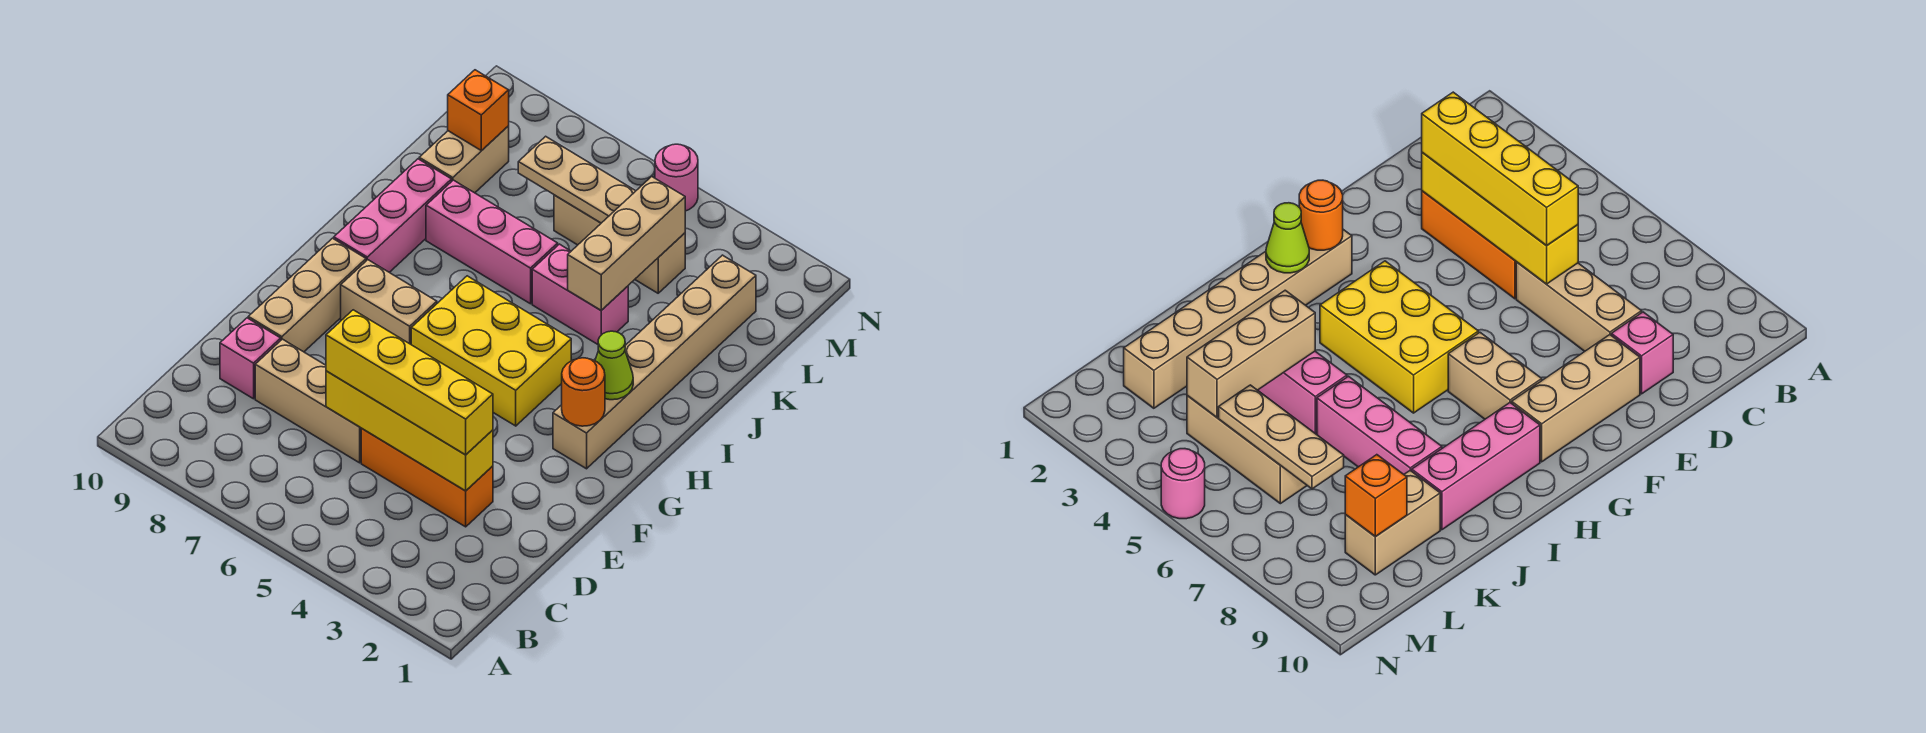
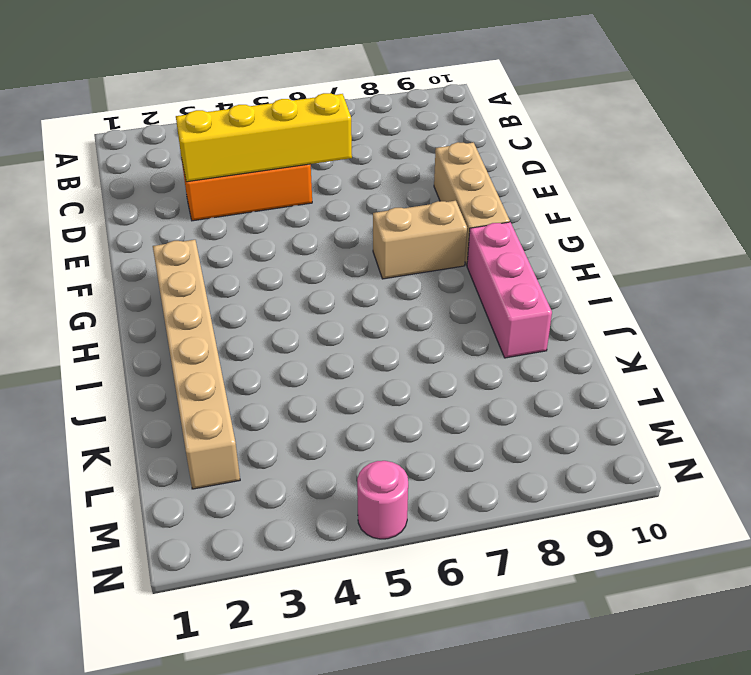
none -> tan 1x3 brick [255,339,362,463]
none -> pink 1x1 brick [220,318,281,399]
none -> yellow 2x3 brick [411,276,572,426]

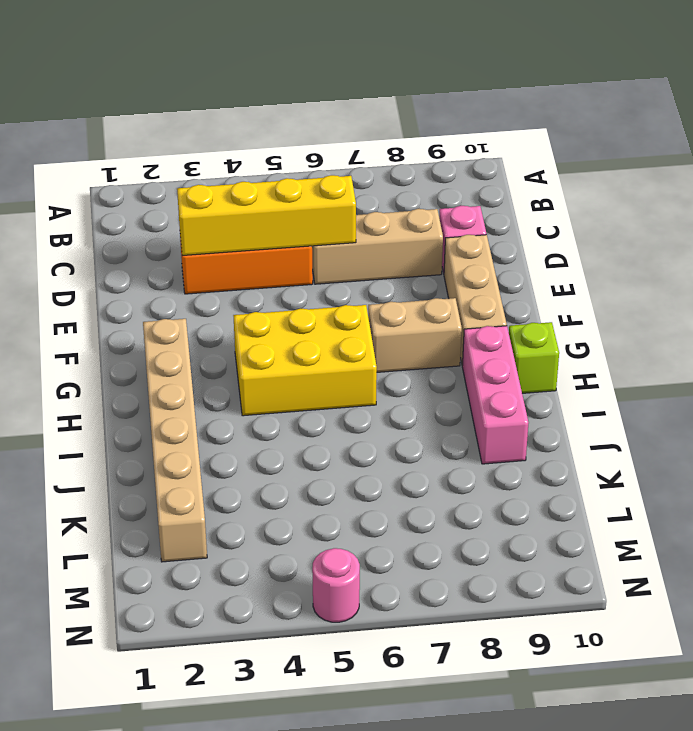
lime 1x1 brick [509,322,559,393] -> none
none -> pink 1x2 brick [532,244,628,344]
none -> pink 1x3 brick [426,180,558,304]
none -> tan 1x2 brick [419,126,509,193]

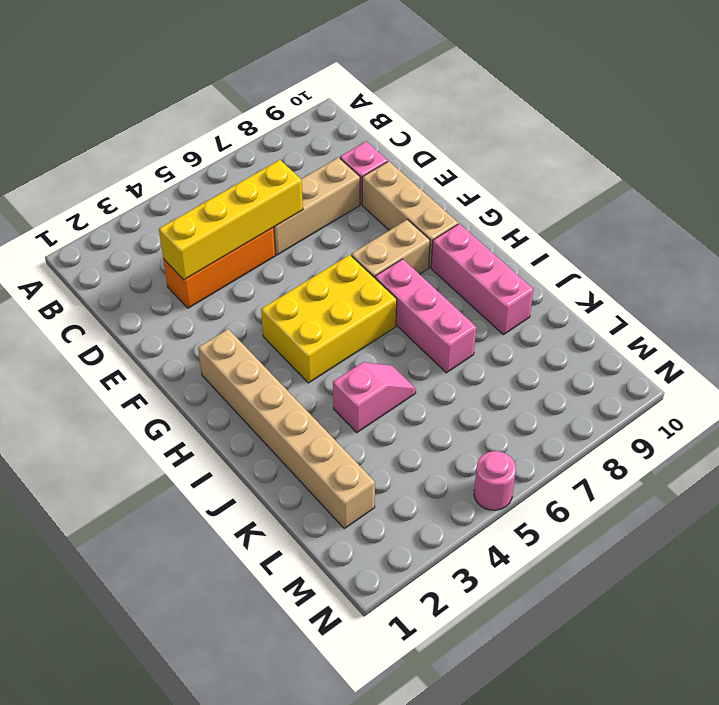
pink 1x3 brick [375,259,476,373] -> pink 1x3 brick turned to [426,180,558,304]
pink 1x2 slope [333,362,416,432] -> pink 1x2 brick [532,244,628,344]
none -> tan 1x2 brick [419,126,509,193]
none -> tan 1x3 brick [554,195,685,293]
none -> orange 1x1 round brick [562,358,605,426]

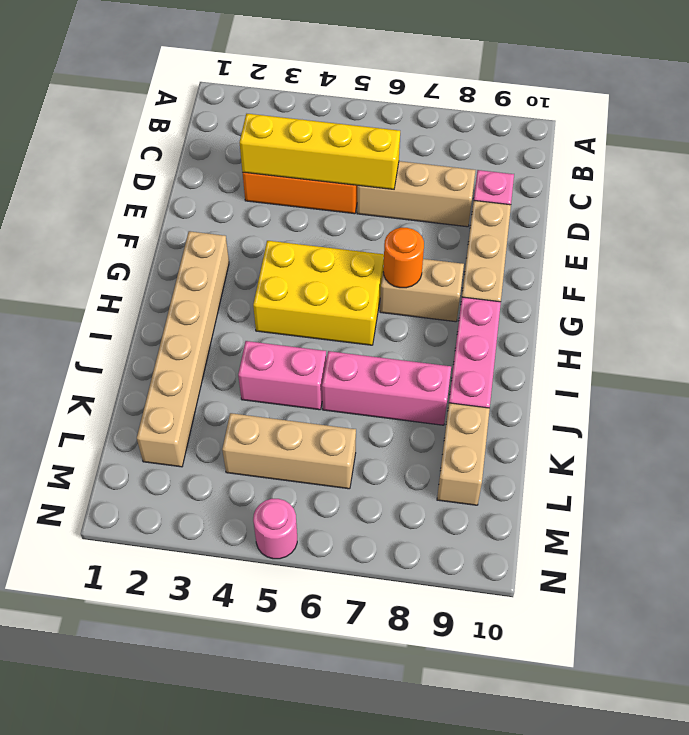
orange 1x1 round brick [383,228,424,288] -> orange 1x1 round brick moved to [562,358,605,426]
none -> lime 1x1 cone [595,331,633,400]
none -> tan 1x3 brick [568,177,685,310]
none -> tan 1x3 plate [518,136,635,223]

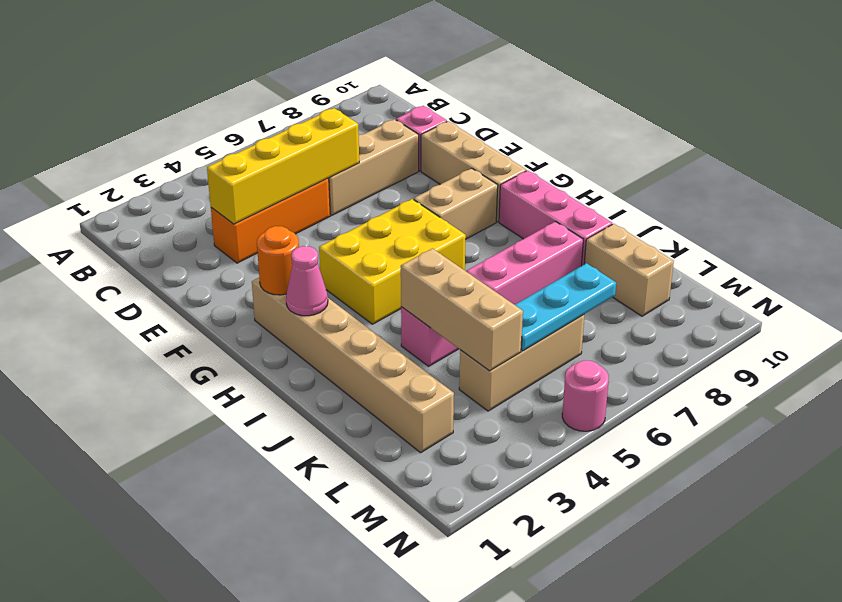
pink 1x1 cone [286,246,328,316] -> lime 1x1 cone [595,331,633,400]
cyan 1x3 plate [515,263,616,351] -> tan 1x3 plate [518,136,635,223]
none -> orange 1x1 brick [448,70,509,151]
none -> yellow 1x4 brick [326,310,493,455]

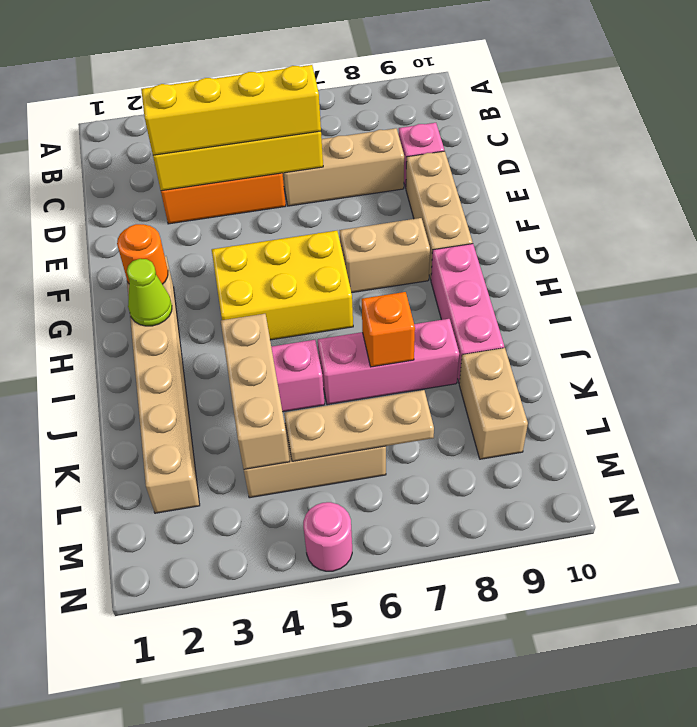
orange 1x1 brick [362,292,415,367] -> orange 1x1 brick moved to [448,70,509,151]

